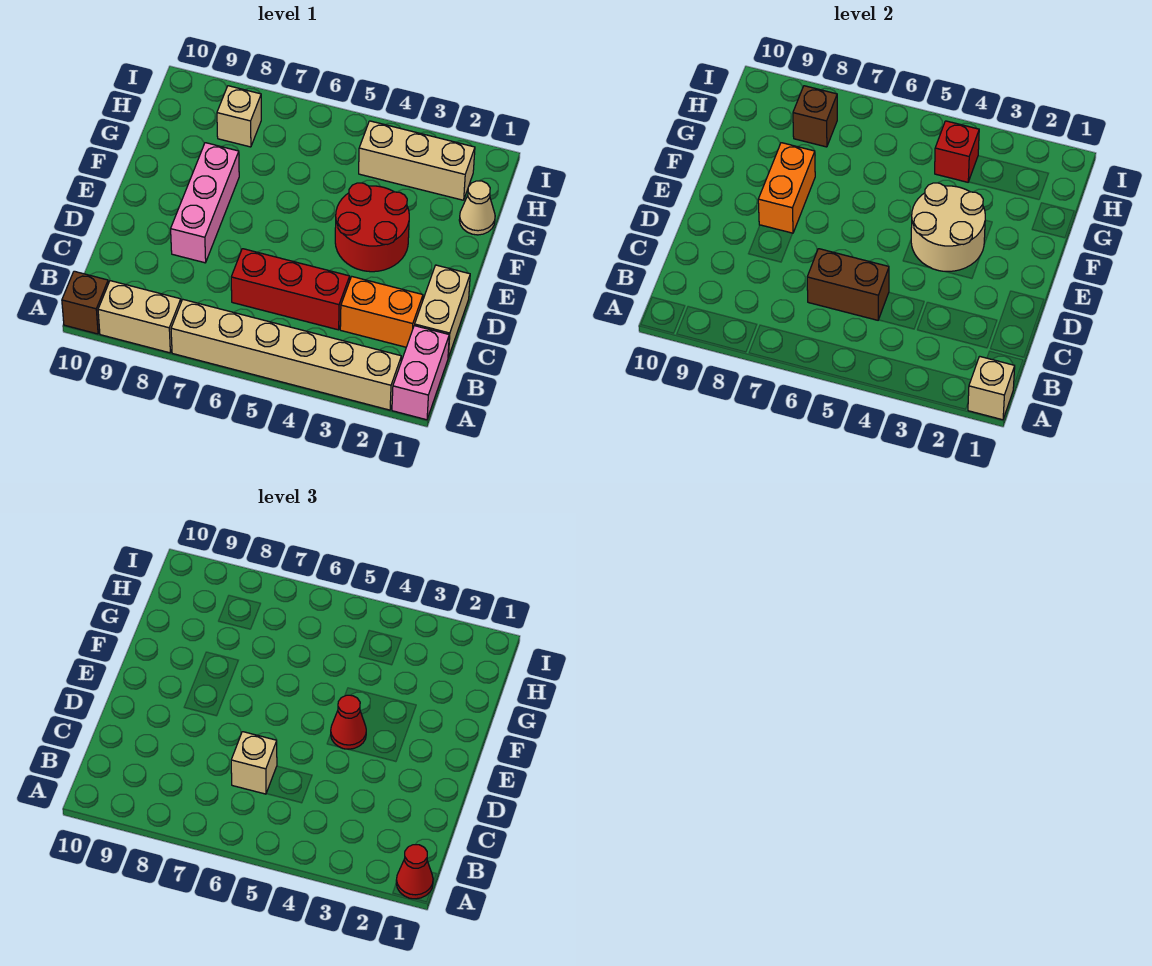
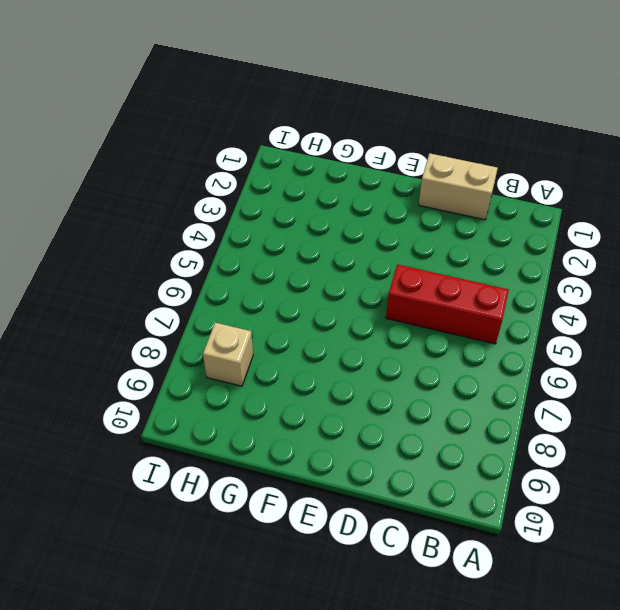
red 1x3 brick [386,264,509,344] -> red 1x3 brick turned to [231,249,350,330]
none -> pink 1x2 brick [392,326,449,420]
none -> tan 1x6 brick [171,300,401,410]
none -> tan 1x2 brick [98,281,181,353]

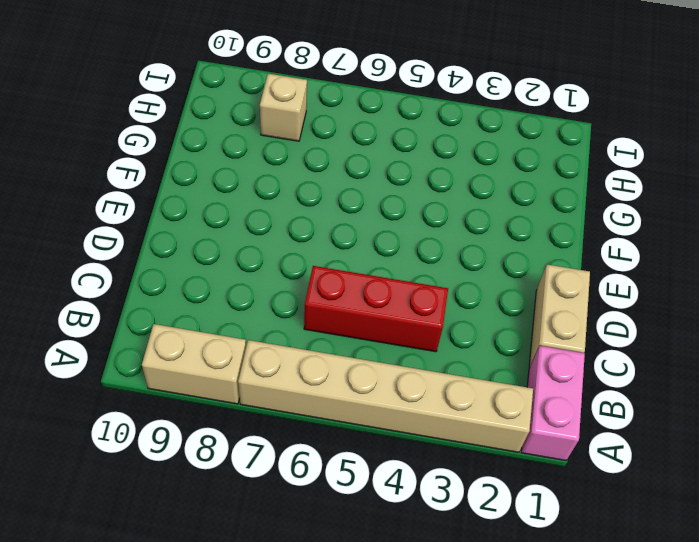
none -> brown 1x1 brick [62,271,108,334]
none -> orange 1x2 brick [340,277,423,347]
none -> pink 1x3 brick [171,143,239,263]

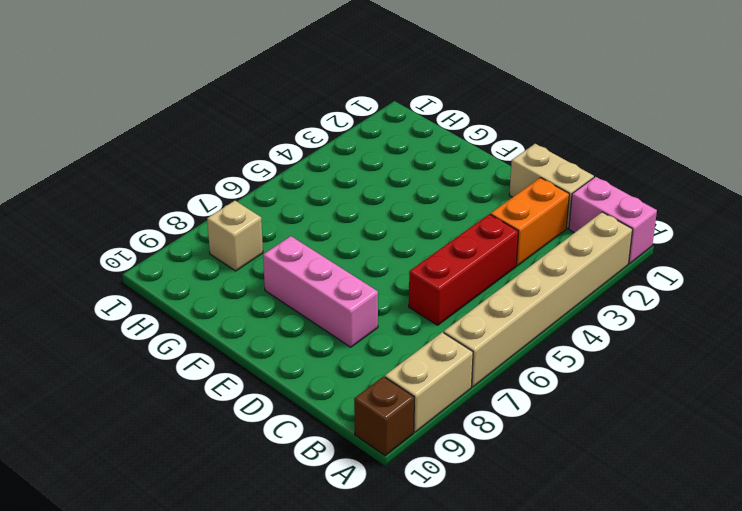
none -> red 2x2 round brick [335,183,409,272]
none -> tan 1x1 cone [459,181,495,235]
none -> tan 1x3 brick [359,121,475,200]

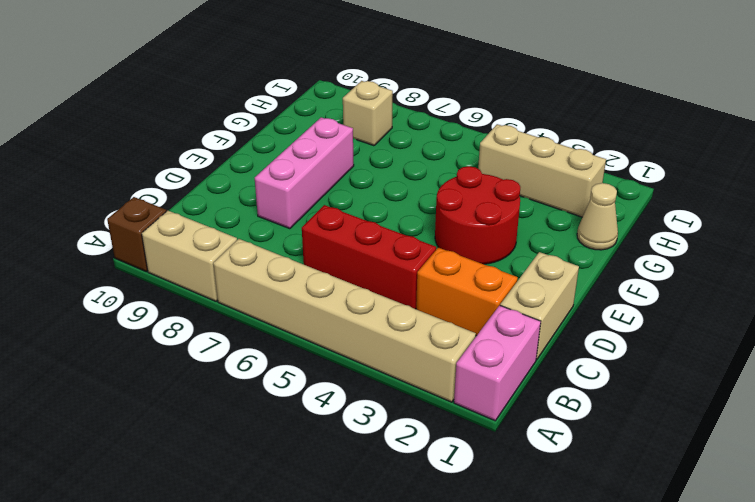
none -> tan 1x1 brick [968,356,1015,420]
none -> brown 1x2 brick [807,249,889,320]
none -> tan 2x2 round brick [911,183,985,271]

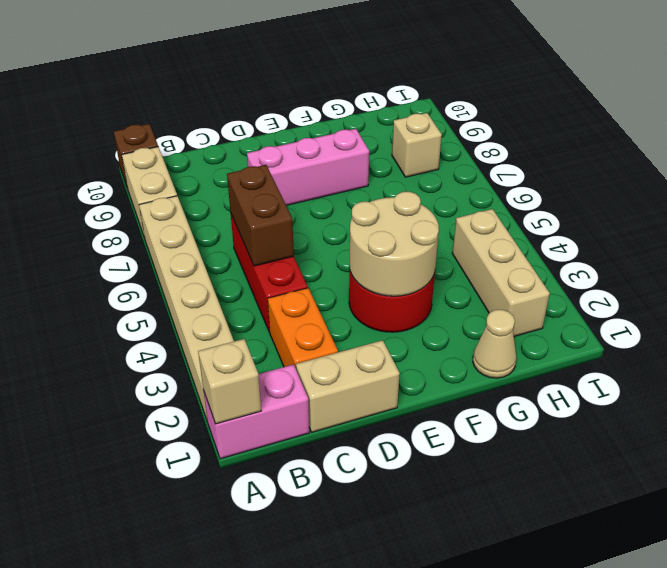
none -> orange 1x2 brick [758,143,815,233]
none -> red 1x1 brick [935,121,979,182]
none -> brown 1x1 brick [793,86,837,147]

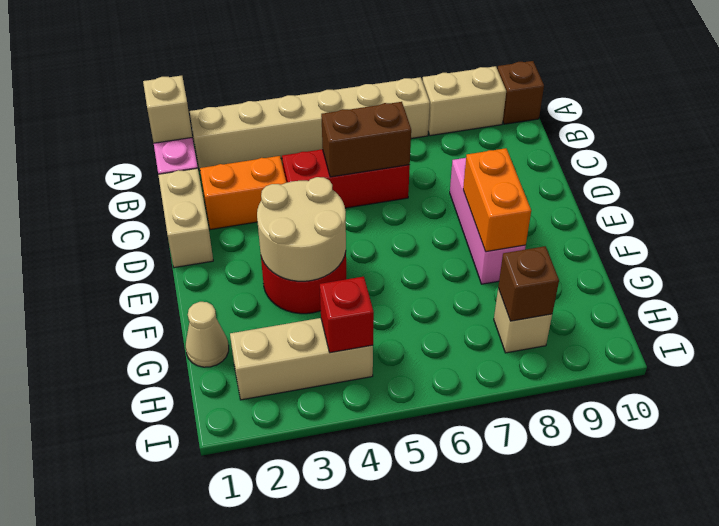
none -> red 1x1 cone [396,845,433,899]
none -> tan 1x1 brick [231,732,277,794]
none -> red 1x1 cone [331,695,366,749]

